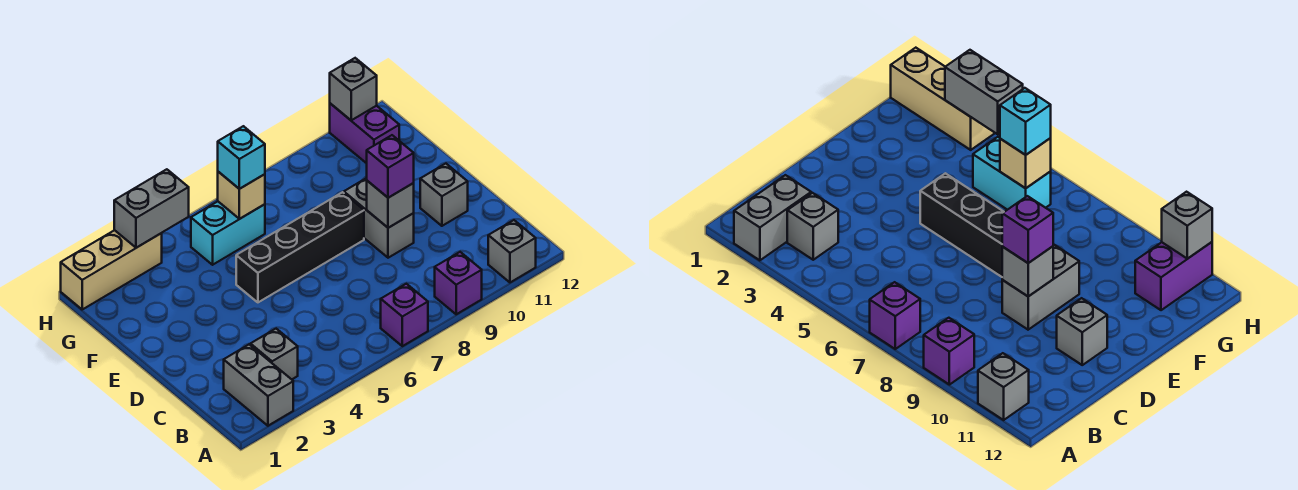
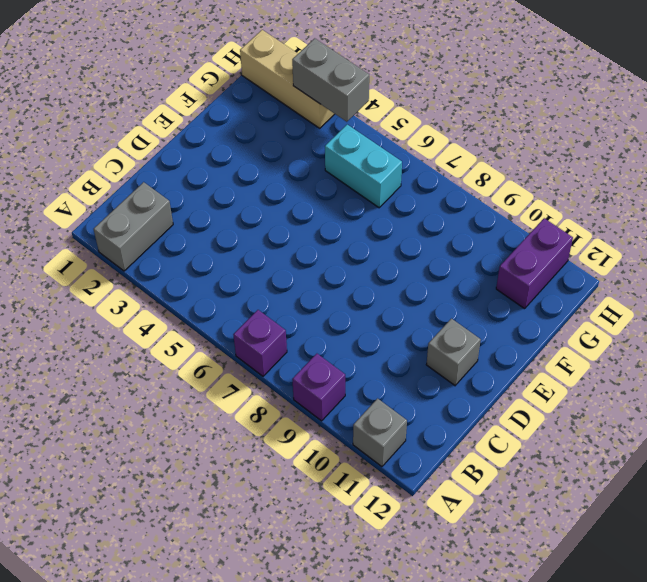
none -> grey 1x1 brick [251,329,298,379]
none -> grey 1x2 brick [344,178,414,258]
none -> black 1x4 brick [236,192,364,302]

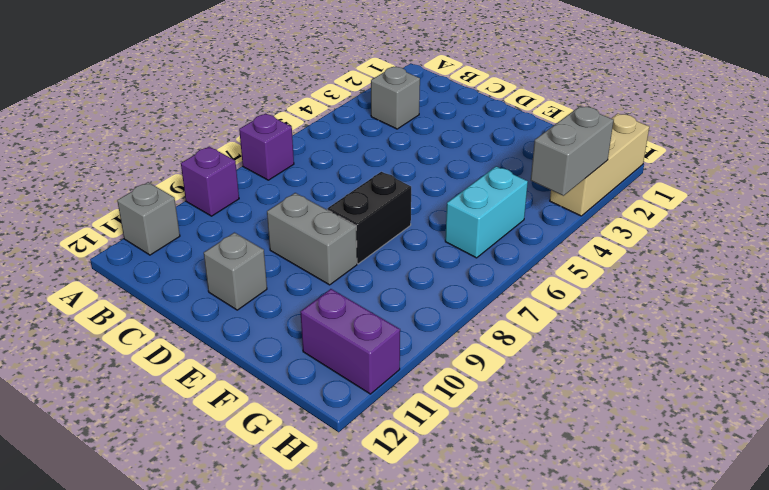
black 1x2 brick [327,172,411,264] -> black 1x4 brick [236,192,364,302]
none -> grey 1x2 brick [224,344,293,426]
none -> grey 1x1 brick [367,181,414,228]
none -> tan 1x1 brick [218,172,265,219]

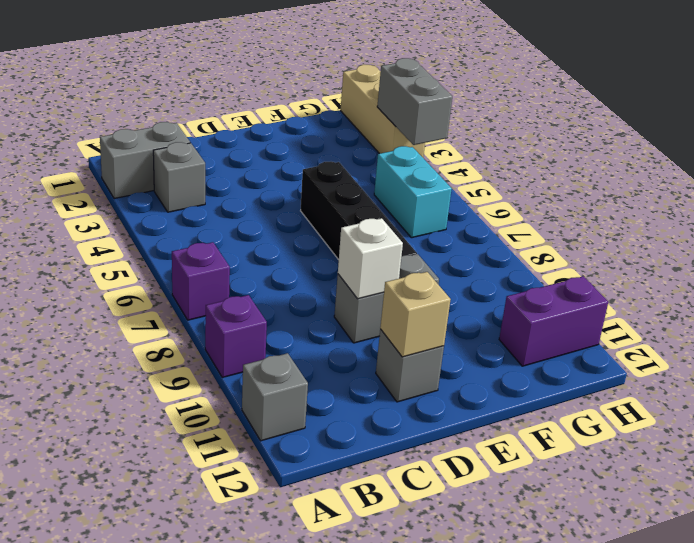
white 1x1 brick [338,218,403,299] -> grey 1x1 brick [367,181,414,228]
tan 1x1 brick [380,272,451,357] -> tan 1x1 brick moved to [218,172,265,219]
none -> grey 1x1 brick [330,58,377,120]
none -> purple 1x1 brick [367,135,414,198]
none -> cyan 1x1 brick [218,126,265,189]

